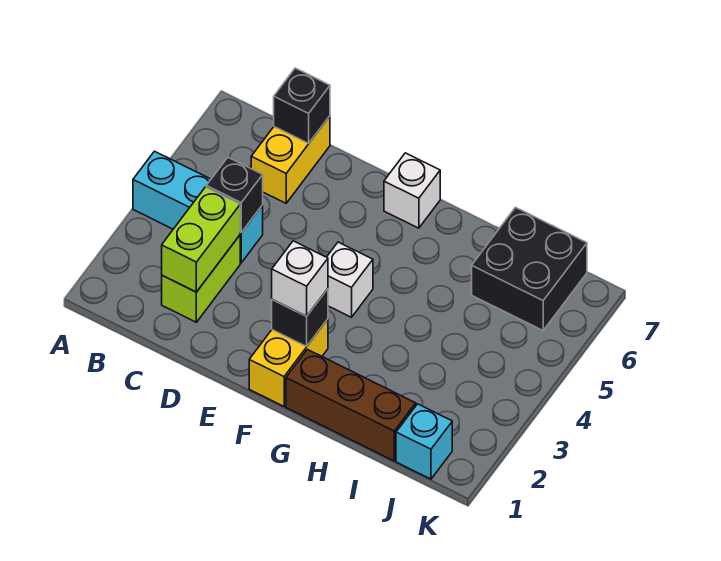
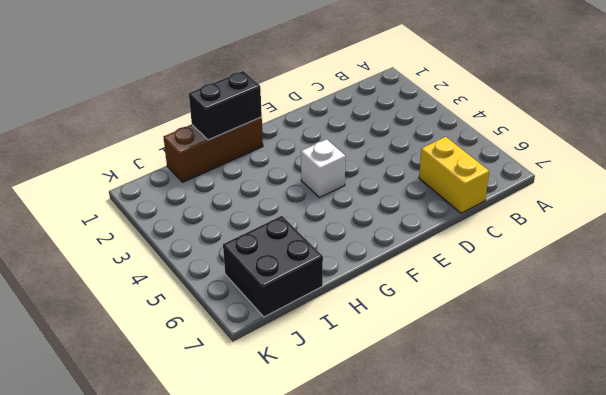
black 1x2 brick [189,71,262,140] -> none
none -> cyan 1x3 brick [133,151,263,263]
none -> lime 1x2 brick [162,235,240,322]
none -> yellow 1x2 brick [249,319,328,406]

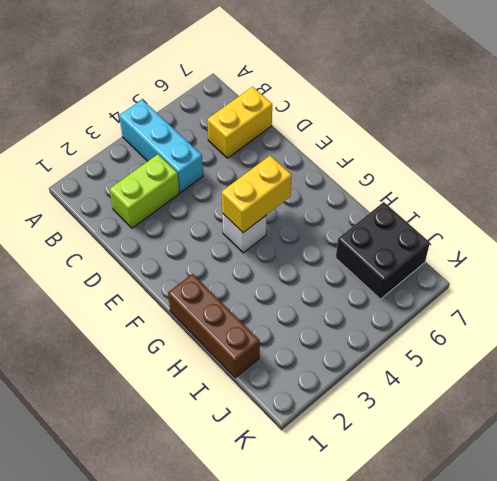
yellow 1x2 brick [222,156,292,233] -> yellow 1x2 brick moved to [249,319,328,406]
none -> white 1x1 brick [384,153,440,228]
none -> cyan 1x1 brick [396,404,452,479]
none -> lime 1x2 brick [162,187,241,292]

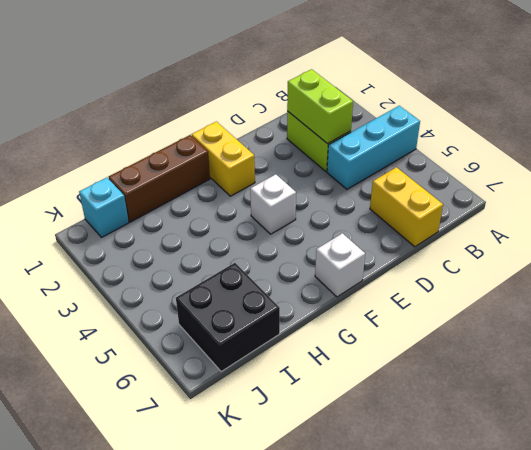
none -> black 1x1 brick [206,158,263,232]
none -> black 1x1 brick [274,68,330,143]
none -> black 1x1 brick [272,289,328,346]

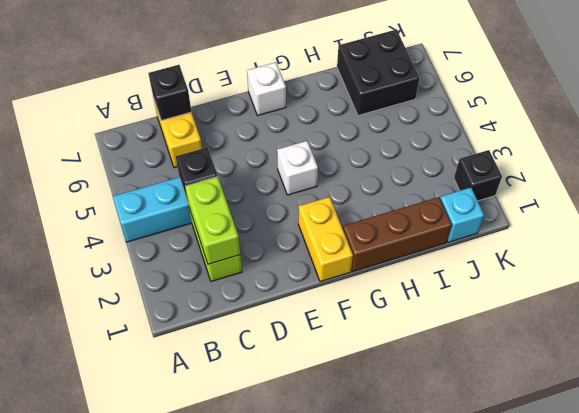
black 1x1 brick [454,150,502,201] -> black 1x1 brick moved to [272,289,328,346]
none -> white 1x1 brick [272,241,328,316]

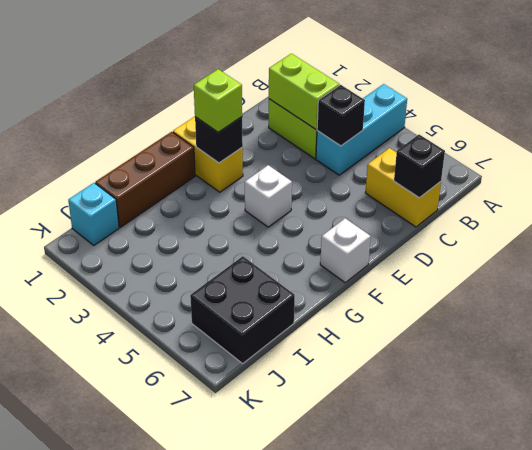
lime 1x1 brick [194,69,242,132] -> white 1x1 brick [272,241,328,316]

